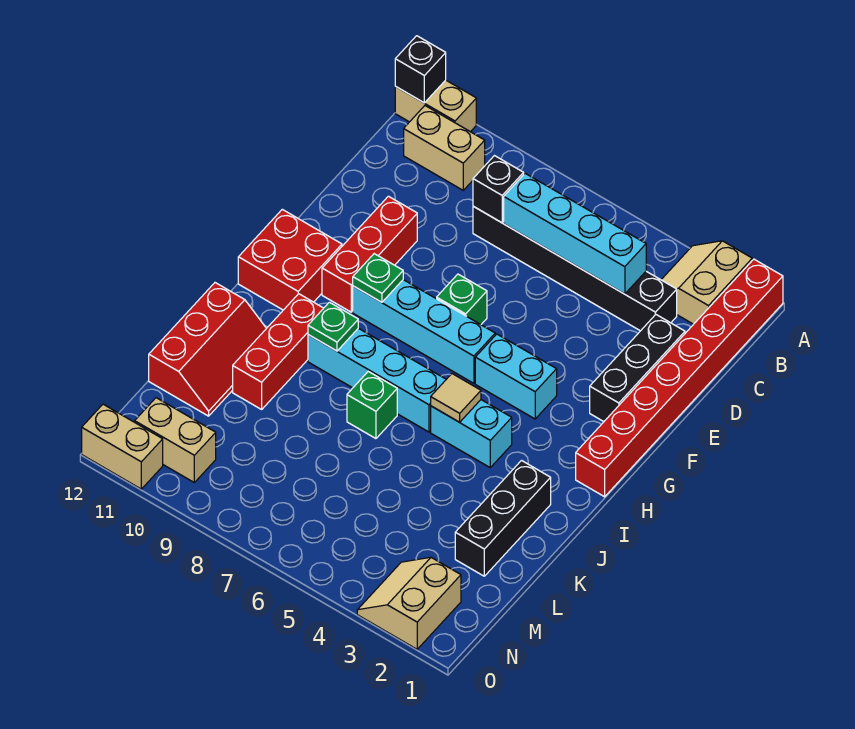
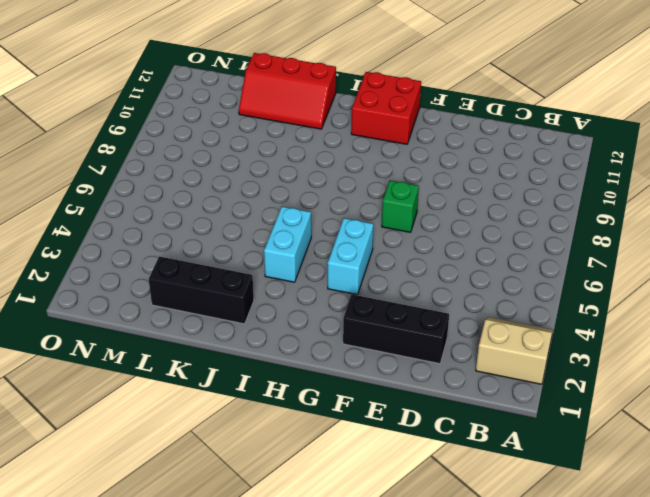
none -> red 1x8 brick [576,259,783,497]
none -> tan 1x2 brick [395,80,476,132]
none -> tan 1x2 brick [404,106,485,190]

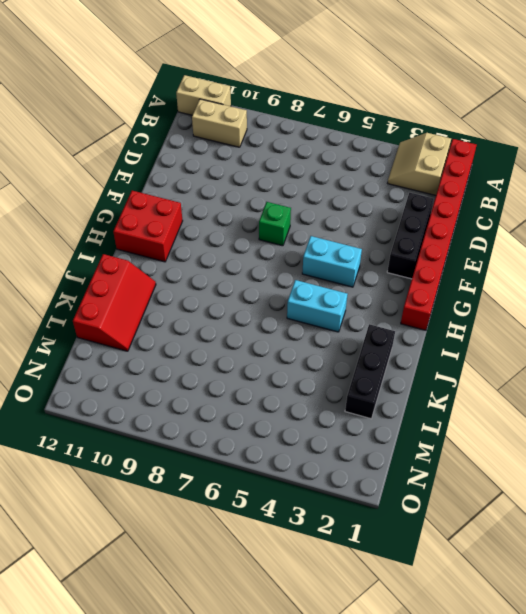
none -> black 1x6 brick [473,206,677,331]
none -> red 1x3 brick [322,196,417,312]
none -> cyan 1x4 brick [353,280,495,383]

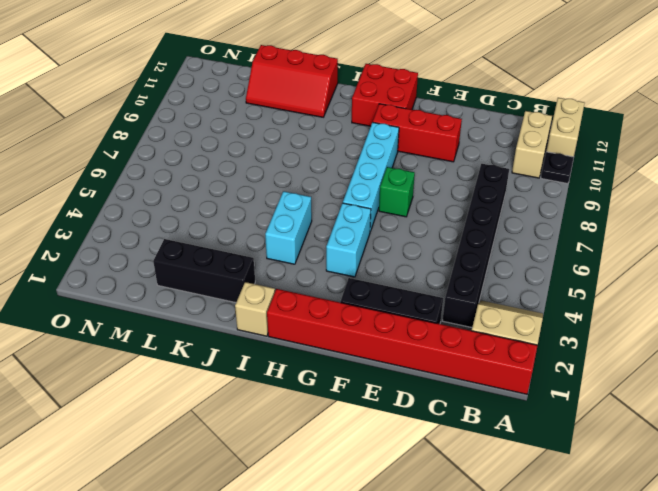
black 1x1 plate [541,152,574,184] -> none
tan 1x1 brick [235,282,275,336] -> none
none -> cyan 1x4 brick [308,328,446,432]
none -> red 1x3 brick [233,294,323,409]
none -> green 1x1 brick [347,372,397,439]

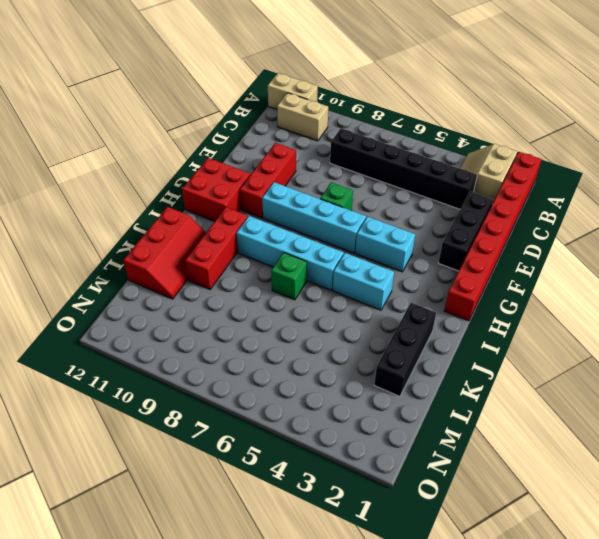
none -> tan 2x2 slope [357,557,461,649]
none -> tan 1x2 brick [135,398,216,482]
none -> tan 1x2 brick [82,404,163,489]

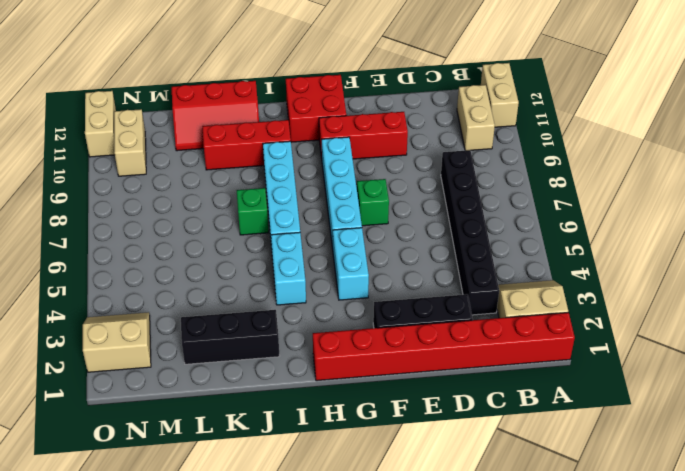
none -> black 1x1 brick [395,36,446,103]
none -> cyan 1x4 brick [504,173,646,294]
none -> black 1x1 brick [473,156,524,223]

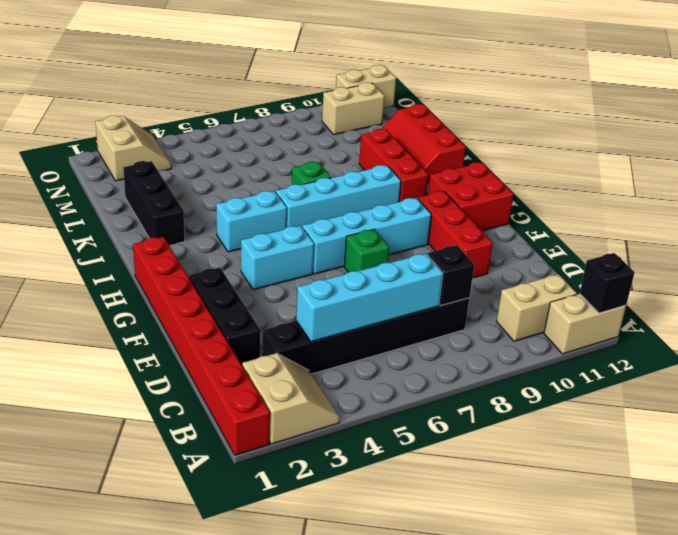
none -> green 1x1 plate [353,254,403,302]
none -> tan 1x1 tile [431,374,481,422]
none -> green 1x1 plate [308,302,358,351]

